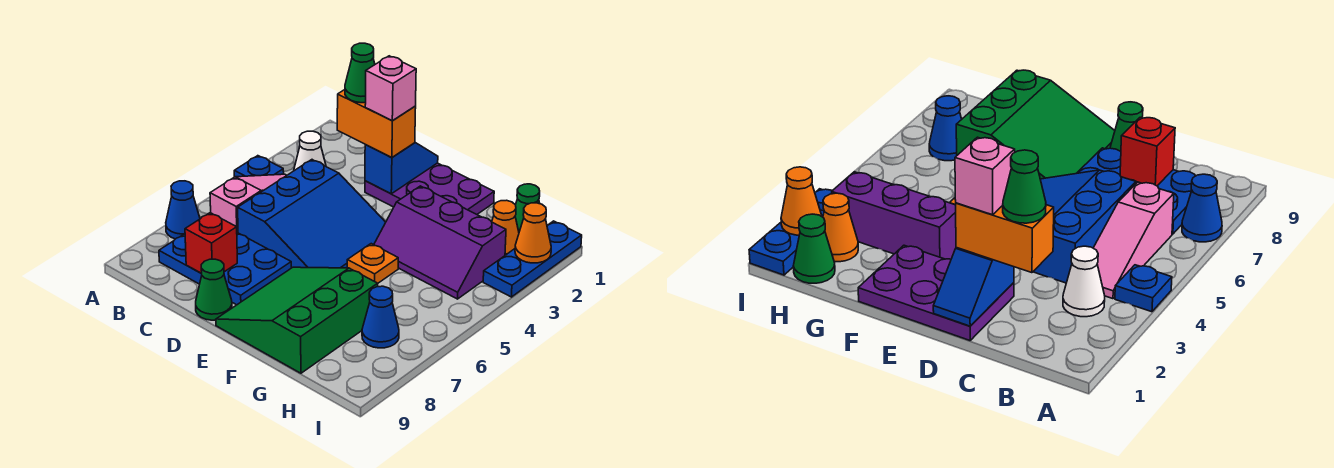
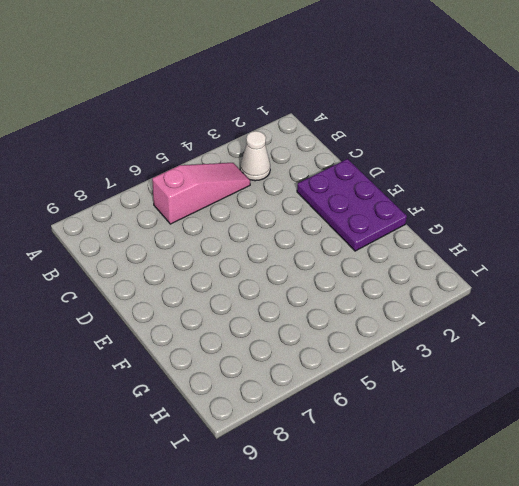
none -> blue 1x1 plate [234,156,284,177]
none -> blue 1x1 cone [166,181,200,239]
none -> blue 2x3 plate [159,233,291,305]

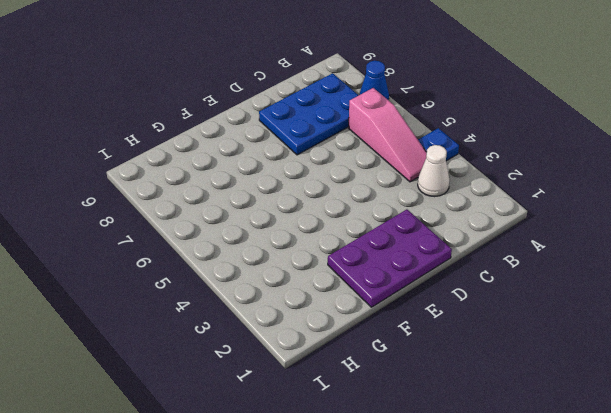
none -> blue 3x3 slope [238,160,386,268]
none -> green 1x1 cone [196,259,232,320]
none -> green 3x3 slope [216,267,378,373]

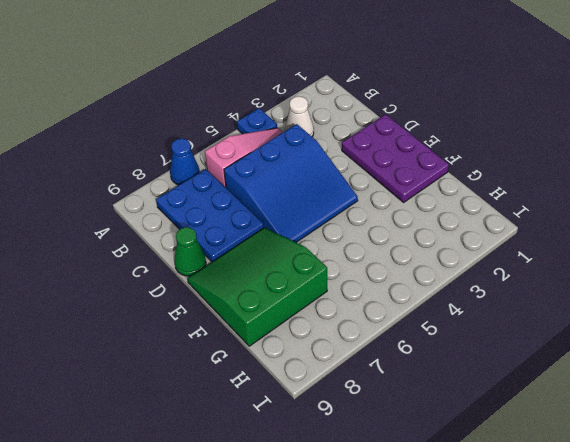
none -> purple 2x3 slope [374,186,506,299]
none -> orange 1x1 plate [347,244,398,283]
none -> green 1x1 cone [515,184,540,232]

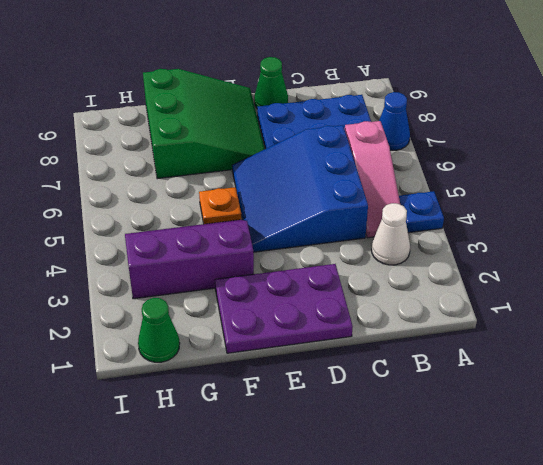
none -> orange 1x1 cone [492,200,519,255]
none -> blue 1x1 cone [362,286,399,348]
none -> blue 1x3 plate [483,221,582,297]

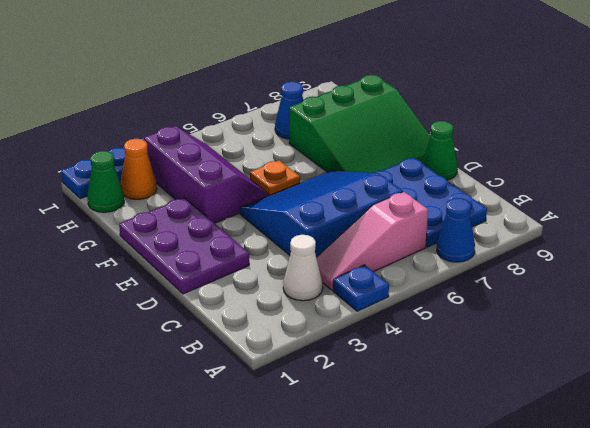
none -> red 1x1 brick [185,213,237,273]
none -> blue 1x2 slope [365,143,438,194]
none -> orange 1x1 cone [515,203,551,263]

